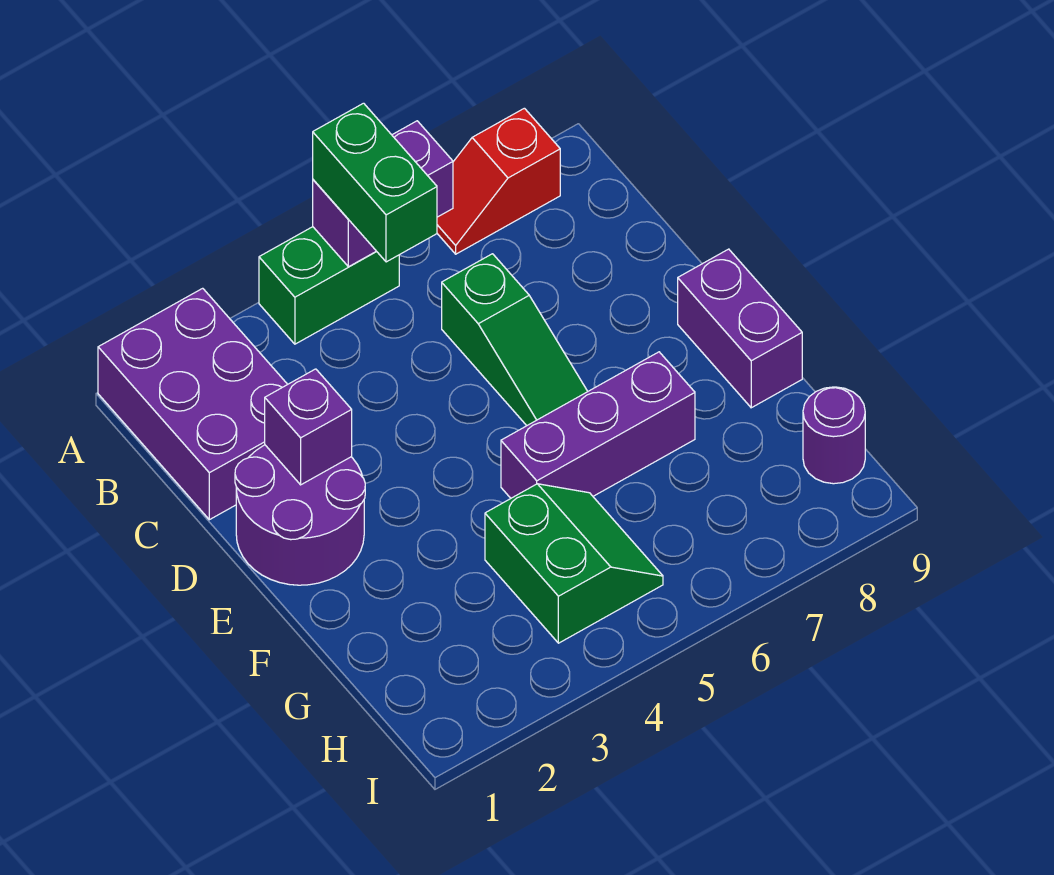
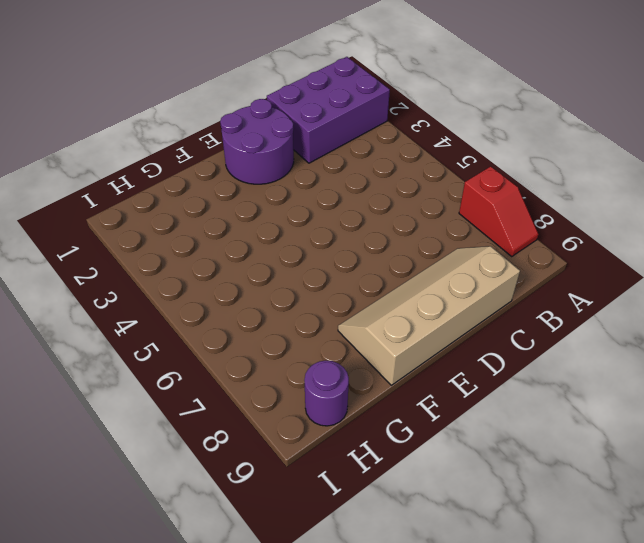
red 1x2 slope [459,166,538,257] -> red 1x2 slope turned to [437,108,560,254]
tan 2x4 slope [338,246,520,385] -> purple 1x2 brick [678,249,802,408]
none -> green 1x2 brick [259,227,399,344]
none -> green 1x3 slope [442,254,588,426]
none -> purple 1x3 brick [501,352,695,498]

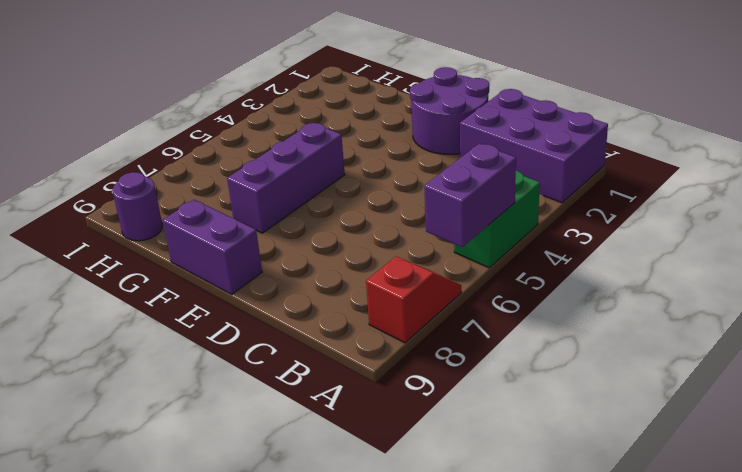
none -> green 1x3 slope [442,254,588,426]
none -> green 2x2 slope [485,484,663,643]
none -> purple 1x1 brick [265,369,352,485]

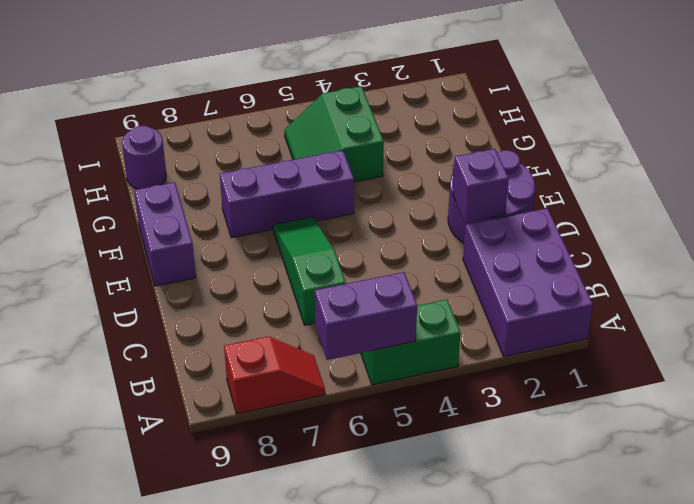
none -> green 1x2 brick [313,103,437,262]

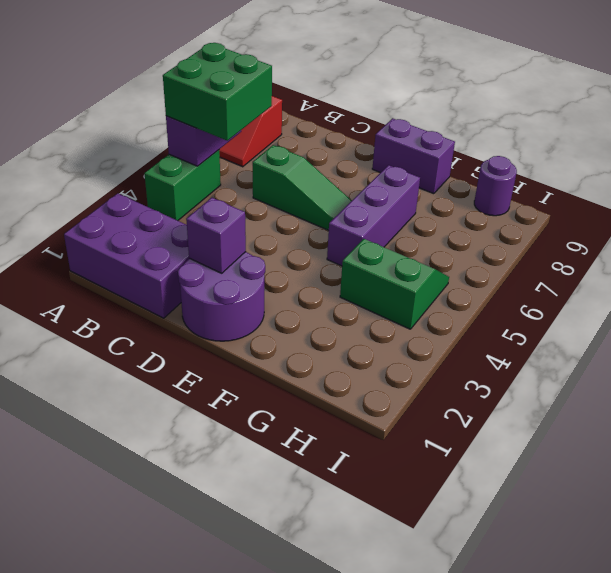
green 2x2 brick [163,43,272,141] -> green 1x2 brick [313,103,437,262]

